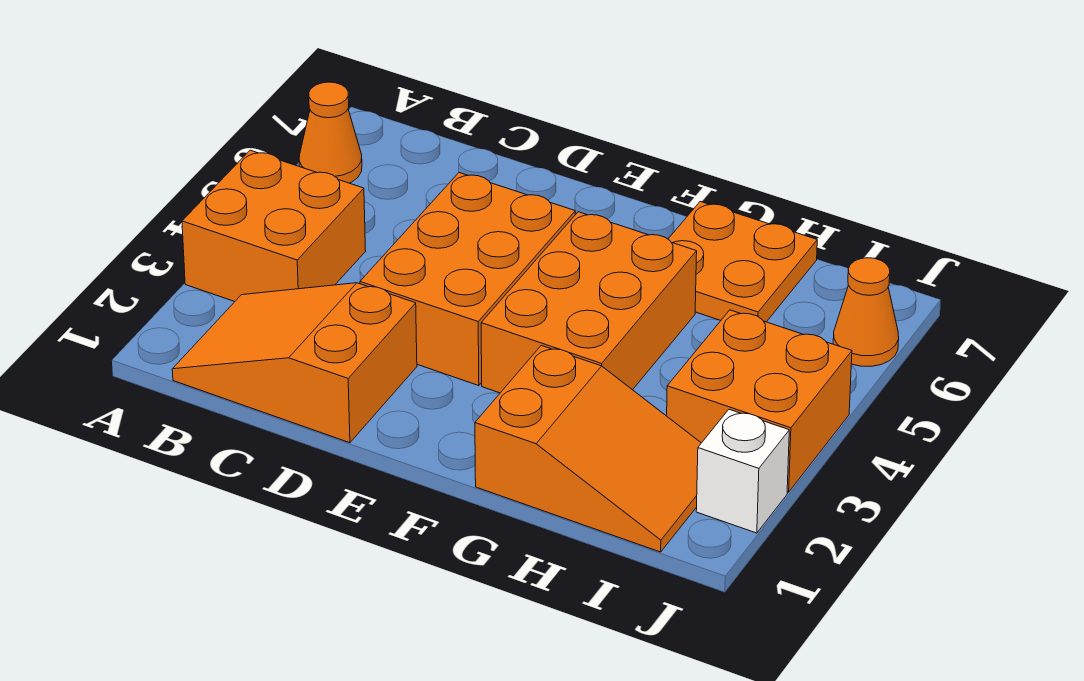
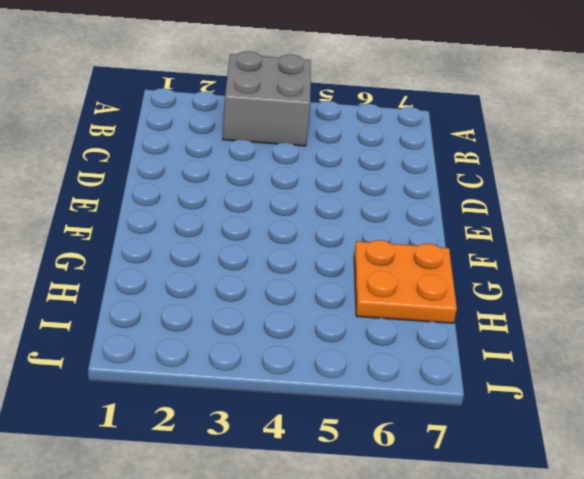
grey 2x2 brick [223,51,311,146] -> orange 2x2 brick [182,150,366,302]
none -> orange 1x1 cone [299,82,362,183]
none -> orange 2x3 slope [172,283,417,443]

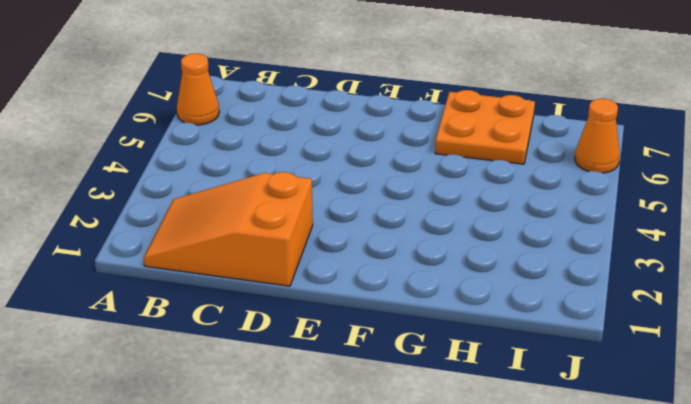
none -> orange 2x2 brick [182,150,366,302]
none -> orange 2x3 brick [360,173,575,386]

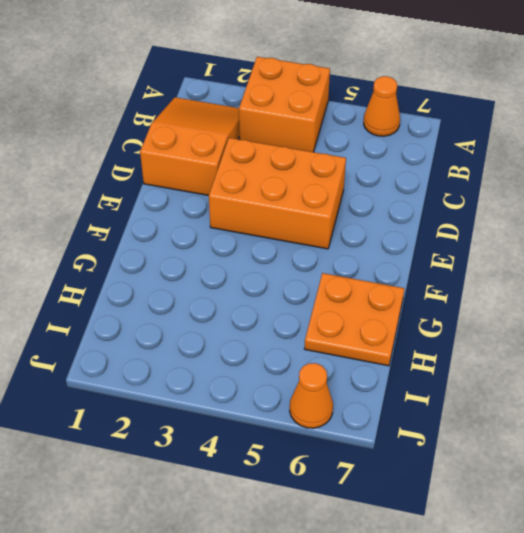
none -> orange 2x3 brick [481,212,697,393]
none -> orange 2x3 slope [475,346,701,552]

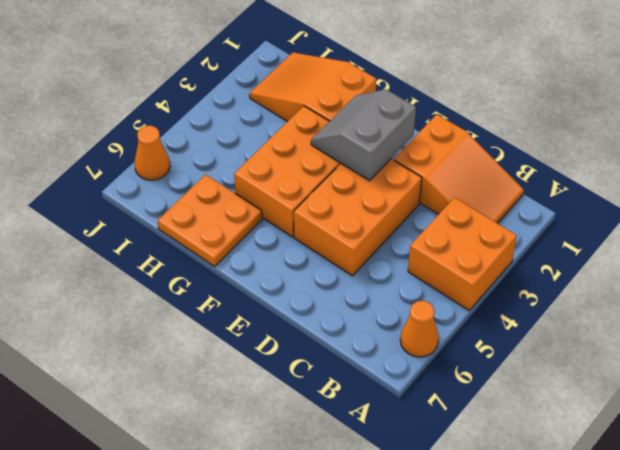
grey 2x2 slope [311,89,416,181] -> none
none -> orange 2x2 brick [667,310,852,492]
none -> white 1x1 brick [696,409,789,533]

